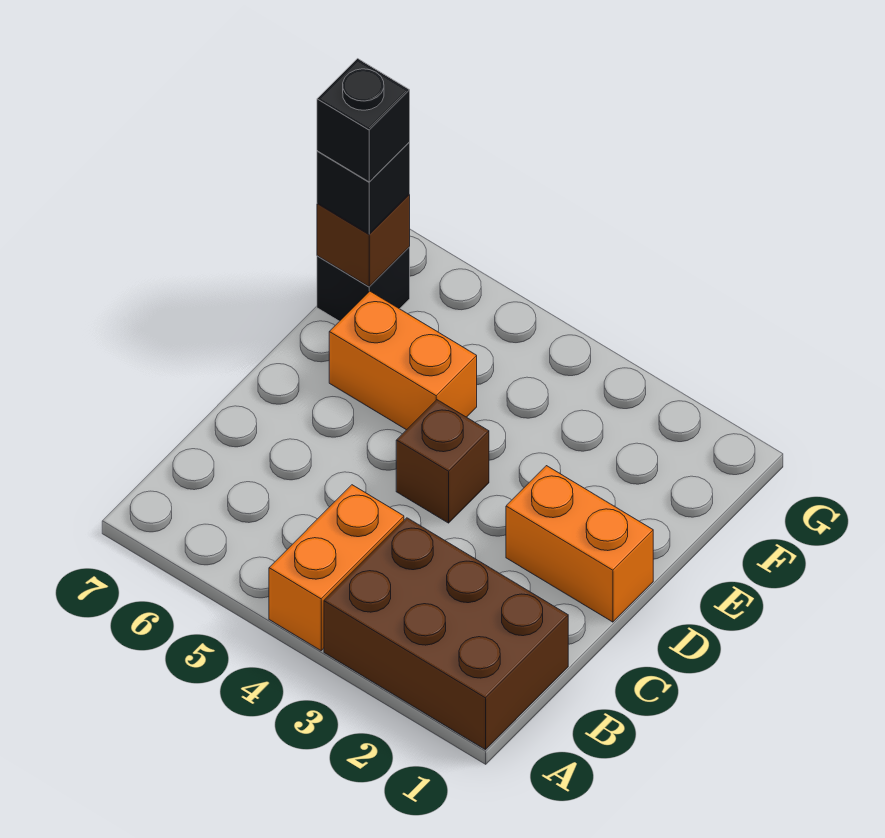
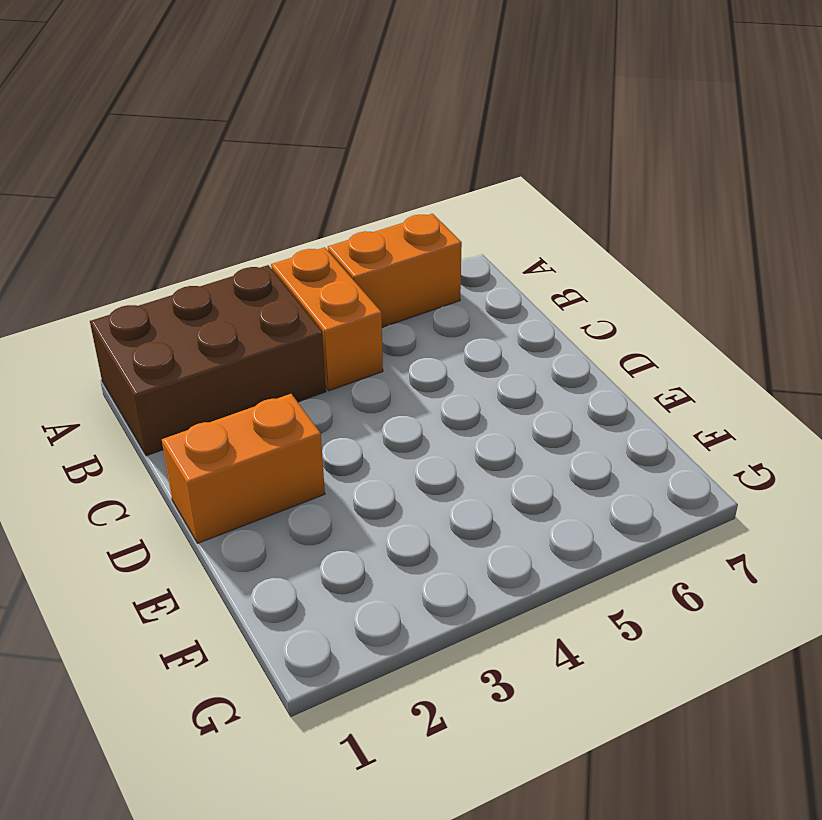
orange 1x2 brick [328,214,462,327] -> orange 1x2 brick moved to [329,291,477,430]
none -> brown 1x1 brick [396,400,489,523]
none -> black 1x1 brick [317,247,410,321]

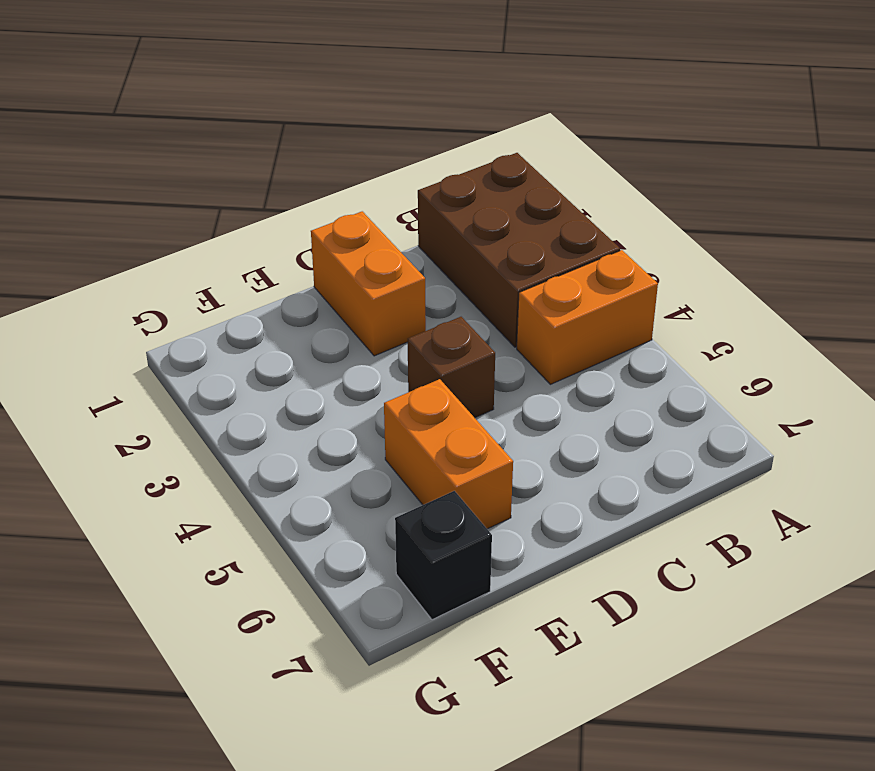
none -> brown 1x1 brick [317,195,410,287]
none -> black 1x1 brick [317,142,410,234]

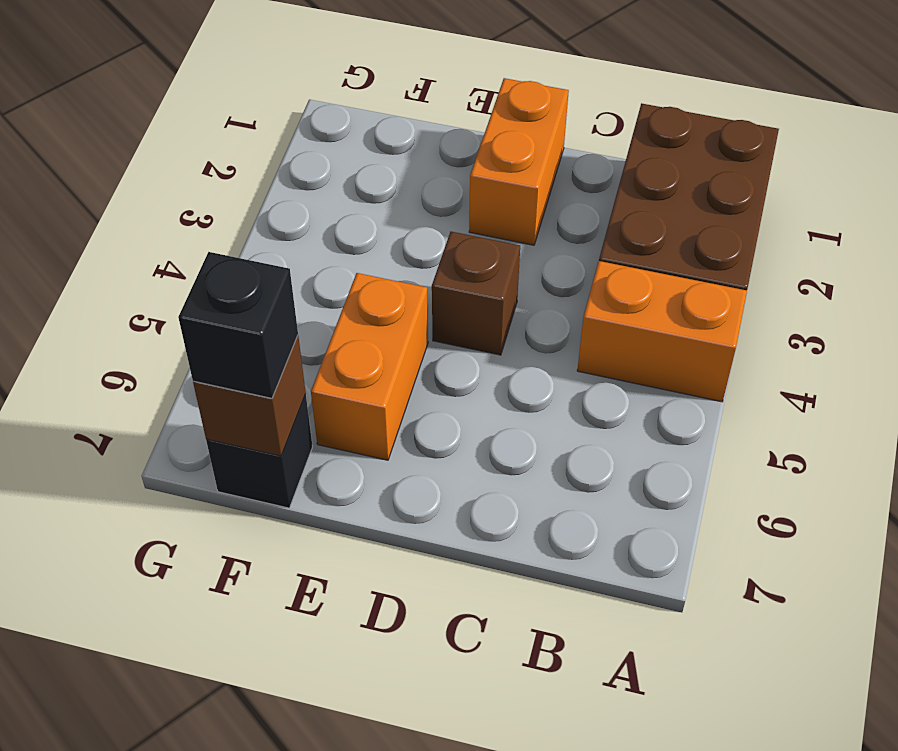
none -> black 1x1 brick [317,59,410,182]

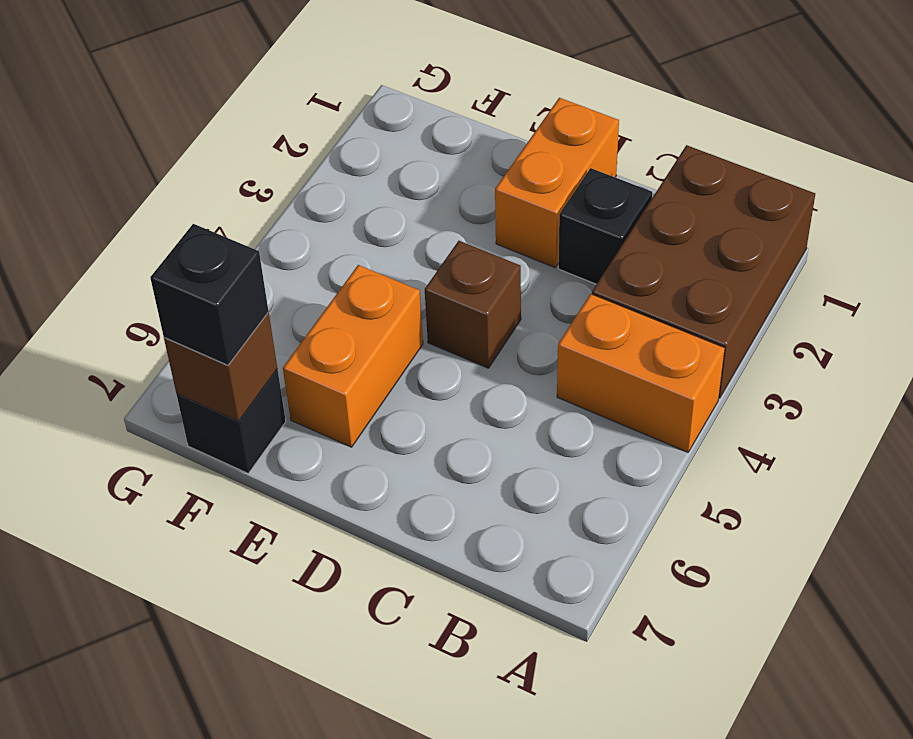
black 1x1 brick [558,168,652,284] -> black 1x1 brick moved to [317,59,410,182]

